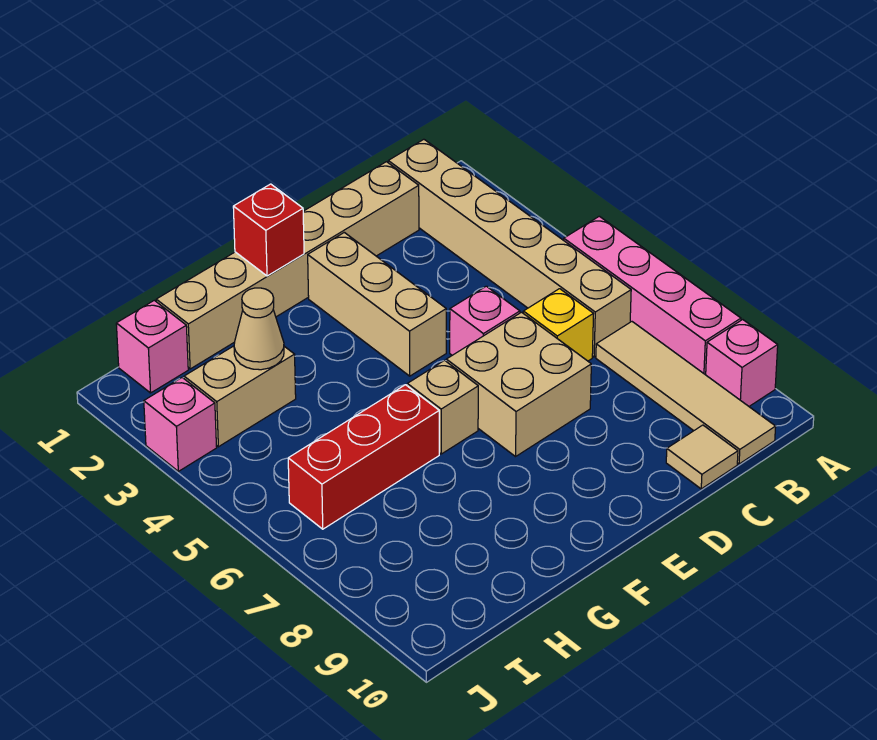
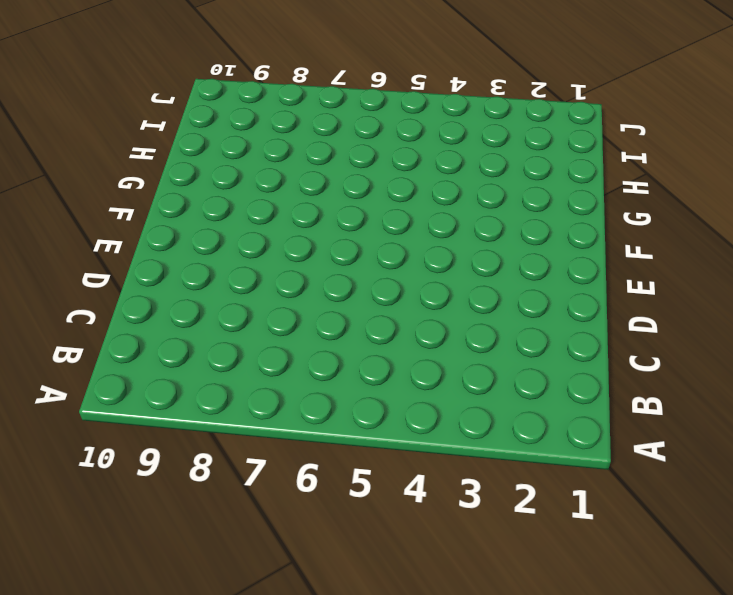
none -> pink 1x4 brick [564,216,741,375]
none -> pink 1x1 brick [706,320,778,406]
none -> tan 1x6 brick [388,139,631,357]

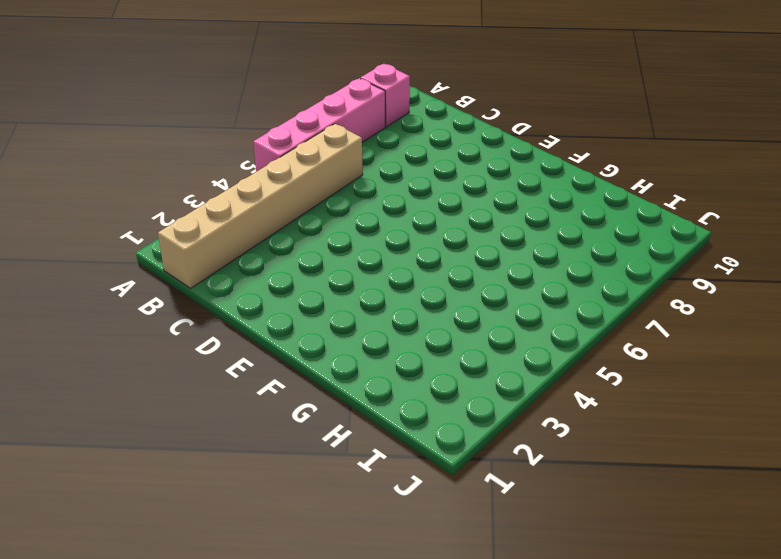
none -> tan 1x4 tile [596,322,776,464]
none -> tan 1x6 brick [156,162,419,369]
none -> yellow 1x1 brick [523,289,593,361]

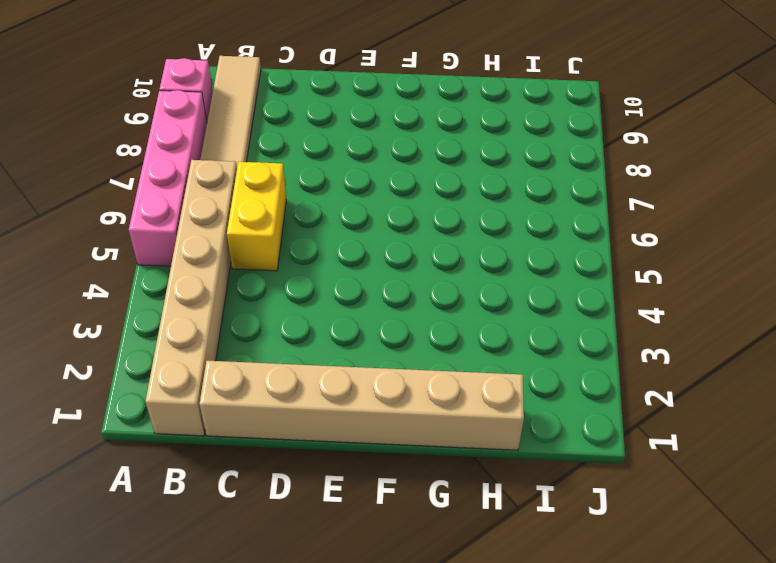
yellow 1x2 brick [227,162,286,271] -> yellow 1x1 brick [523,289,593,361]
none -> tan 1x1 tile [666,425,738,489]
none -> pink 1x1 brick [450,286,520,355]
none -> tan 2x2 brick [446,312,591,457]

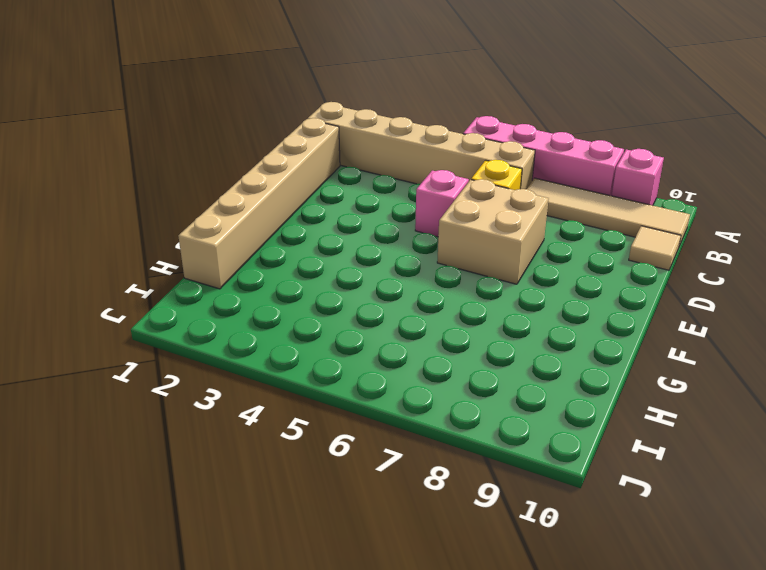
none -> tan 1x3 brick [308,232,446,376]
none -> tan 1x1 brick [407,360,478,454]
none -> red 1x3 brick [288,385,439,529]

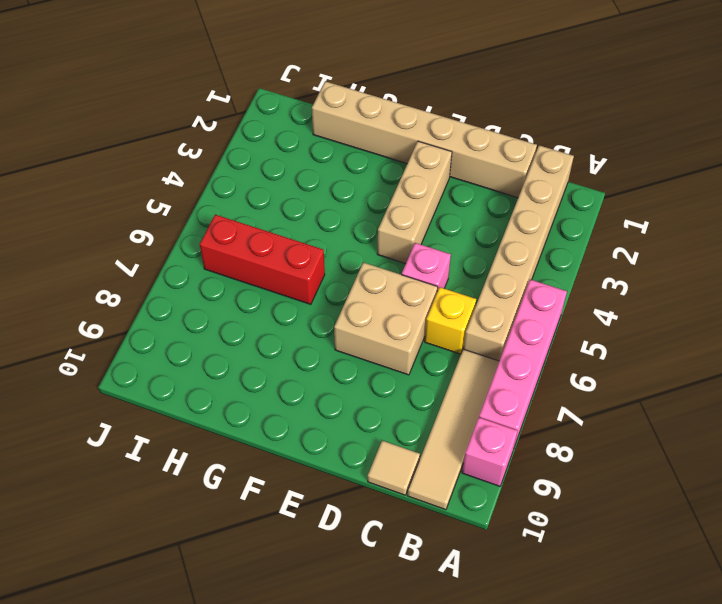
none -> tan 1x1 brick [407,360,478,454]
none -> tan 1x2 brick [184,346,296,447]
none -> pink 1x1 brick [116,300,188,393]

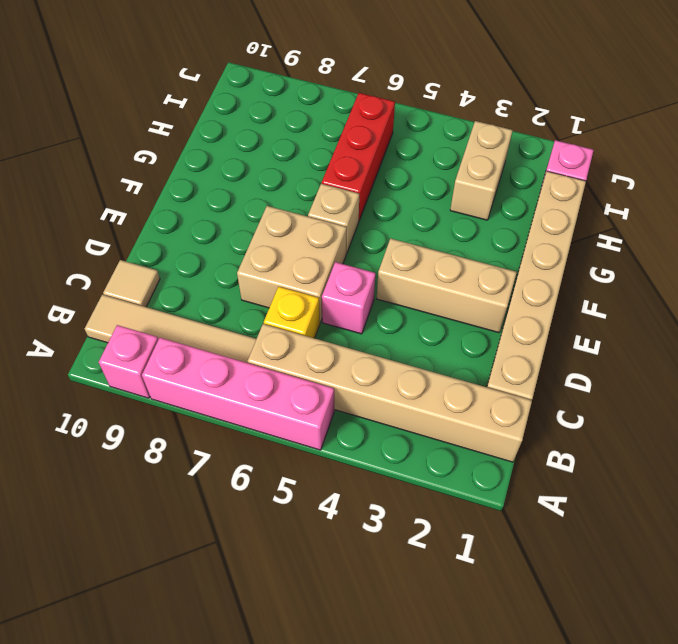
none -> pink 1x1 brick [144,378,217,471]
none -> red 1x1 brick [233,184,304,276]
none -> tan 1x1 cone [234,288,284,370]

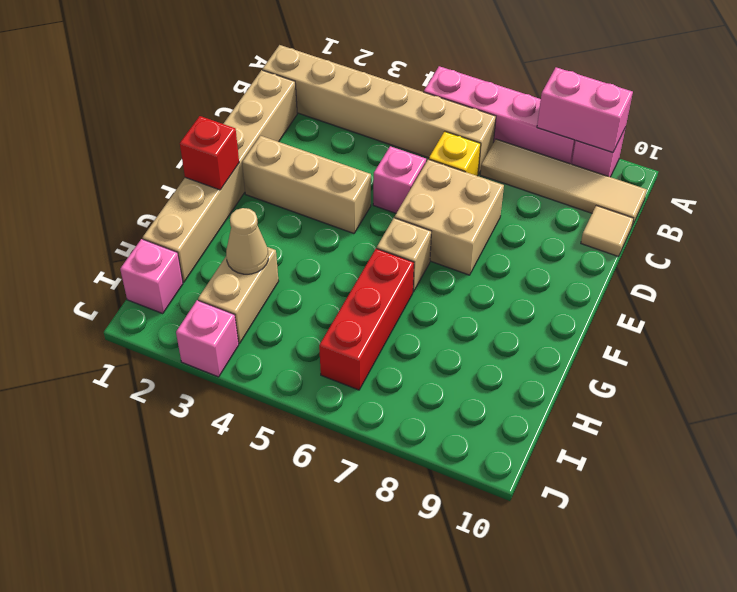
pink 1x2 brick [537,67,633,153] -> none

